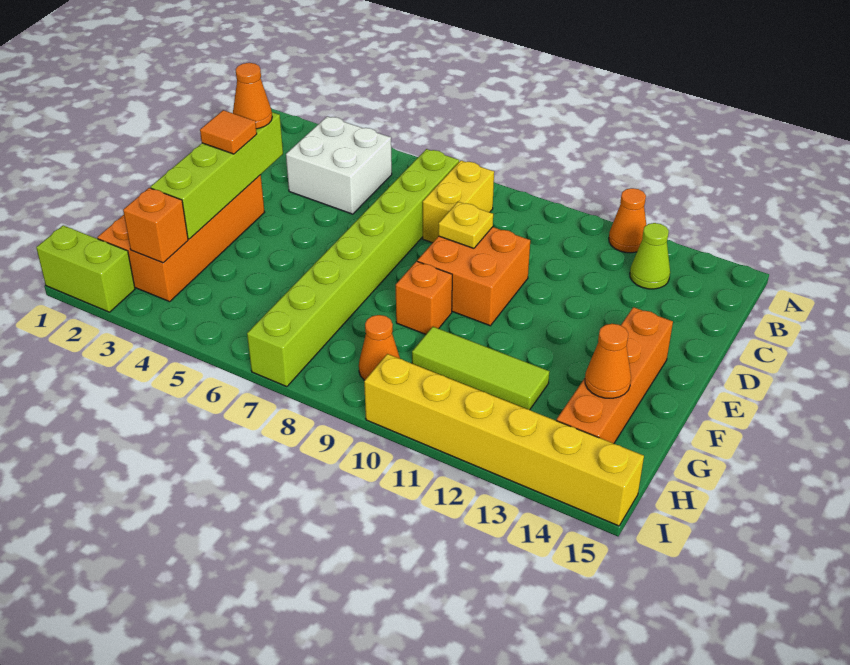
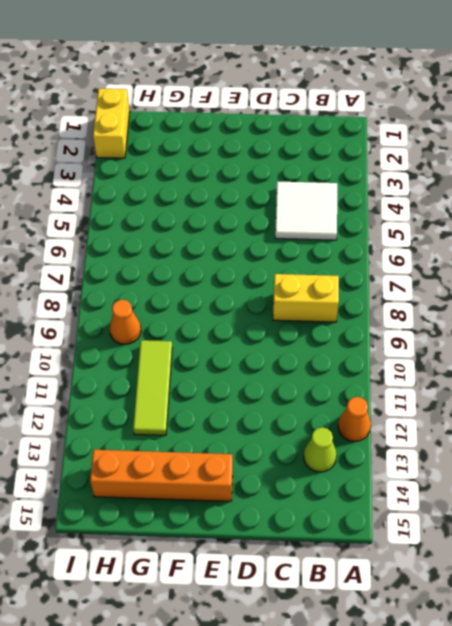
white 2x2 tile [275,181,337,240] -> white 2x2 brick [286,116,392,214]
yellow 1x2 brick [93,89,130,158] -> lime 1x2 brick [36,225,135,312]
none -> lime 1x8 brick [247,149,459,387]
none -> orange 2x2 brick [417,227,530,326]
none -> orange 2x4 brick [97,175,265,302]

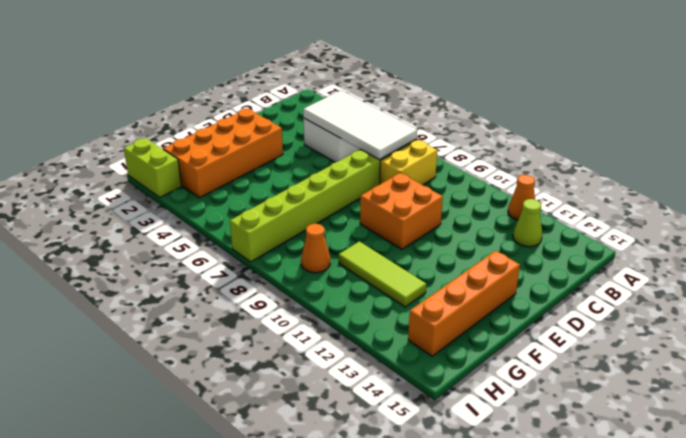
white 2x4 tile [303,91,417,160] -> none
none -> orange 1x1 brick [396,261,452,334]
none -> yellow 1x6 brick [364,354,644,526]
none -> lime 1x4 brick [150,112,283,239]

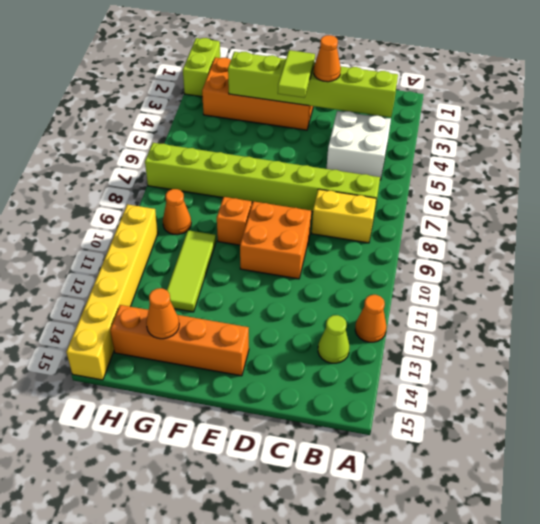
lime 1x6 brick [228,52,398,117] -> lime 1x4 brick [150,112,283,239]
lime 1x2 tile [278,50,315,98] -> orange 1x1 tile [200,110,257,154]
none -> yellow 1x1 plate [438,202,493,248]
none -> orange 1x1 brick [123,188,188,263]

